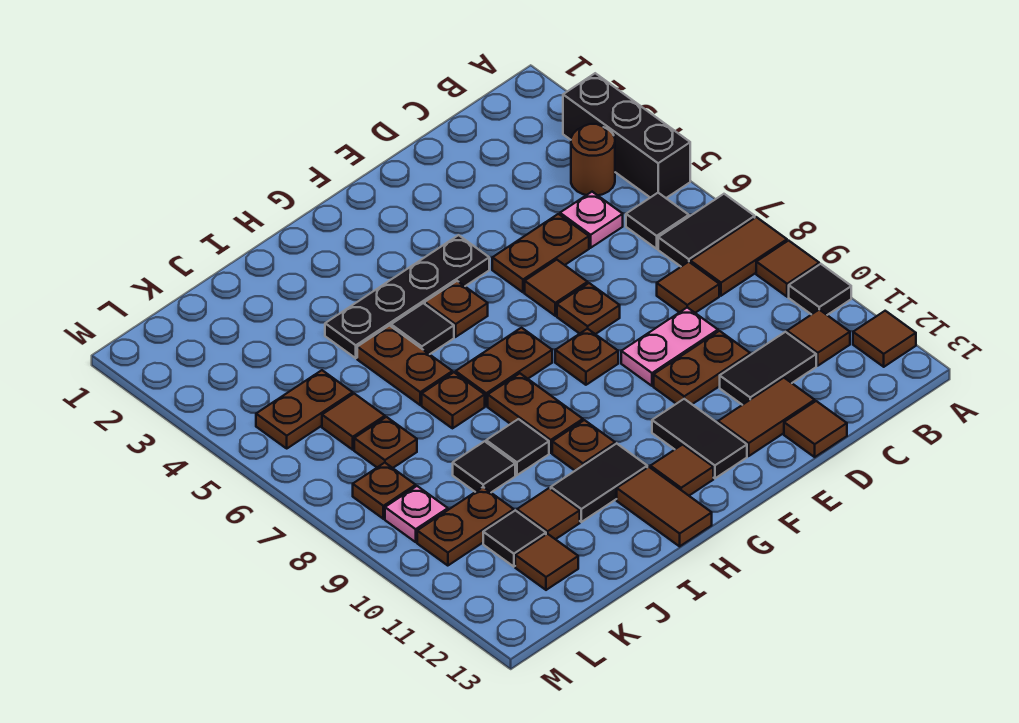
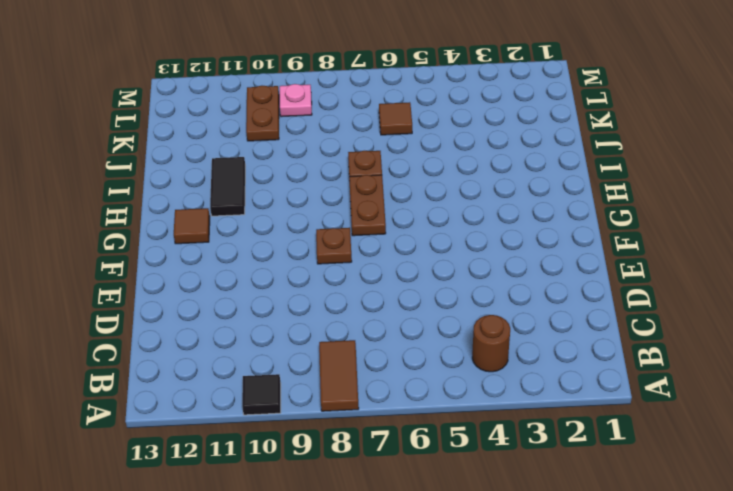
none -> black 1x3 brick [563,73,690,198]
none -> black 1x2 tile [658,194,755,266]
none -> brown 1x1 tile [756,241,819,297]
none -> brown 1x1 tile [853,311,916,367]

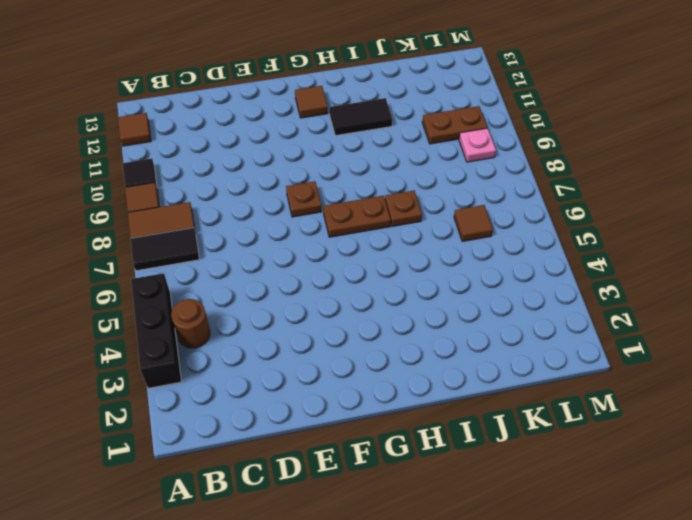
none -> black 1x1 tile [626,193,689,249]
none -> brown 1x1 tile [787,310,850,366]
none -> pink 1x1 plate [560,192,623,248]
none -> brown 1x1 tile [657,262,719,313]

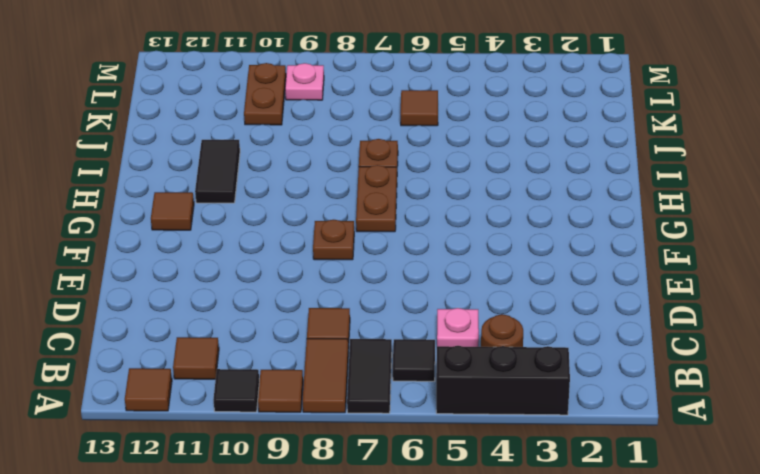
none -> black 1x2 tile [720,332,816,405]
none -> brown 1x2 plate [492,214,589,292]
none -> pink 1x2 plate [621,307,718,386]
none -> brown 1x2 plate [654,331,750,404]

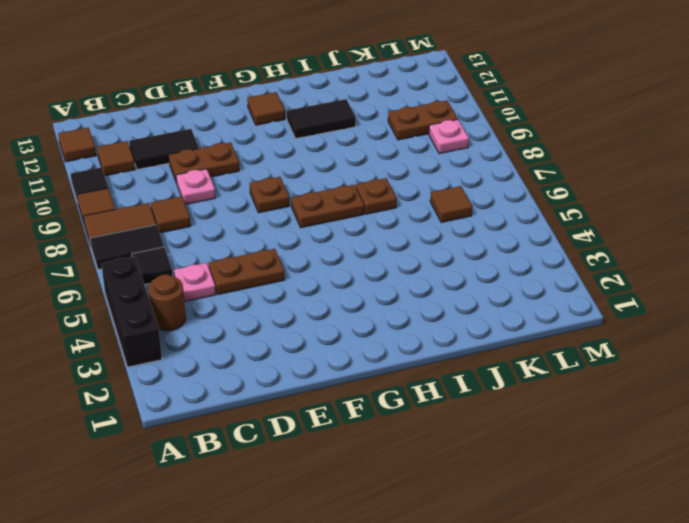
pink 1x1 plate [176,169,215,205] -> pink 1x2 plate [621,307,718,386]
none -> brown 1x2 tile [718,378,815,456]
none -> brown 1x1 tile [784,401,847,457]
none -> brown 1x1 tile [525,260,588,316]
none -> brown 1x1 plate [557,283,620,334]

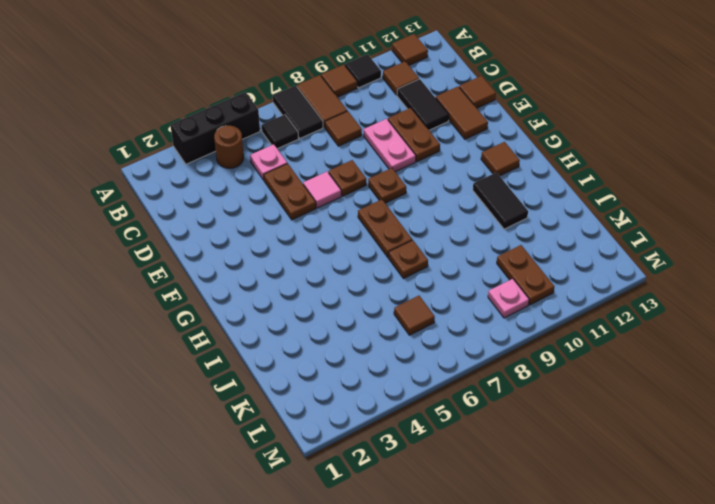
pink 1x1 tile [303,172,341,208] -> brown 1x1 tile [525,260,588,316]
none -> black 1x4 plate [325,235,489,358]
none -> black 1x2 tile [652,399,747,478]
none -> brown 1x1 plate [425,281,488,337]
none -> black 1x1 tile [391,303,454,354]

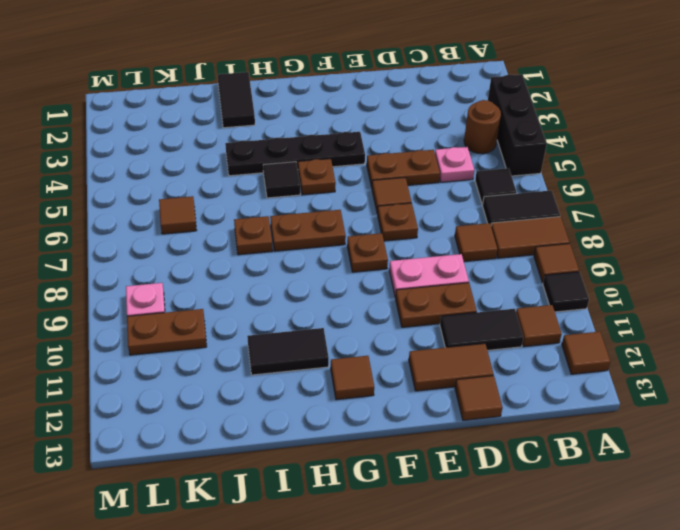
black 1x2 tile [218,72,255,128] -> black 1x2 tile moved to [652,399,747,478]
none -> brown 1x2 plate [488,374,583,453]
none -> brown 1x1 plate [552,420,615,471]
none -> brown 1x2 tile [617,467,712,546]
none -> brown 1x2 plate [357,326,452,405]

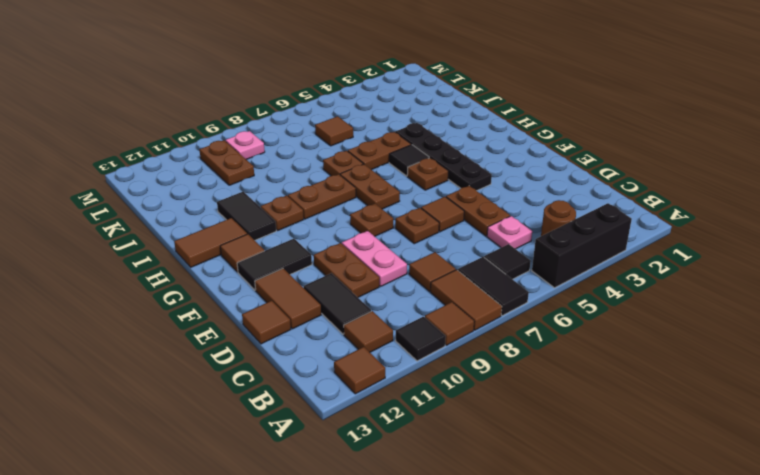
none -> black 1x1 tile [486,419,549,475]
none -> black 1x1 tile [453,441,515,492]
none -> brown 1x1 tile [517,488,580,539]
none -> brown 1x2 plate [256,370,353,448]

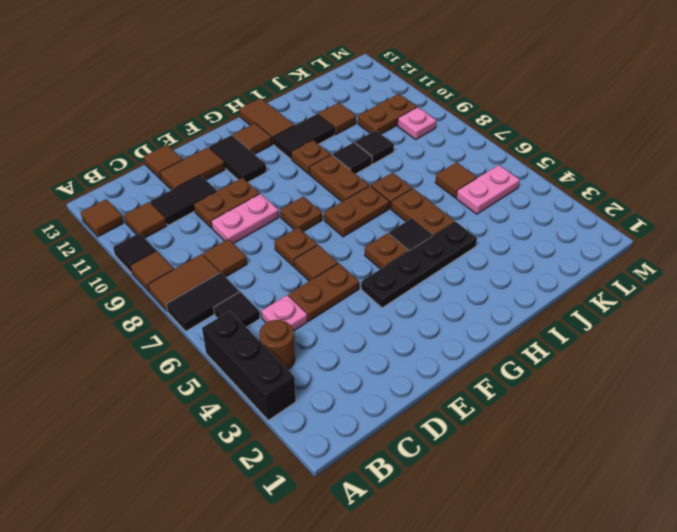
pink 1x2 plate [456,165,520,214] -> brown 1x2 plate [256,370,353,448]
none -> brown 1x1 plate [354,417,417,468]
none -> black 1x1 tile [483,510,546,567]
none -> brown 1x1 tile [515,534,578,590]
none -> brown 1x1 plate [353,463,416,519]

